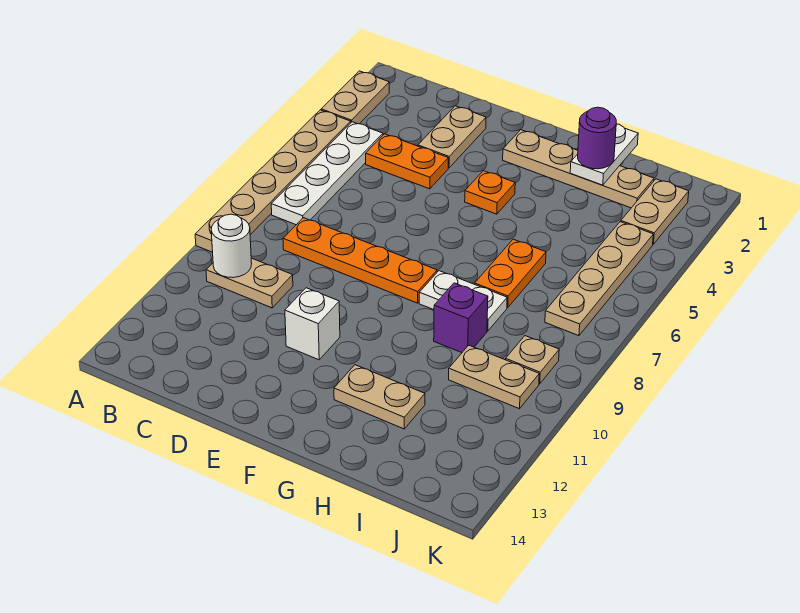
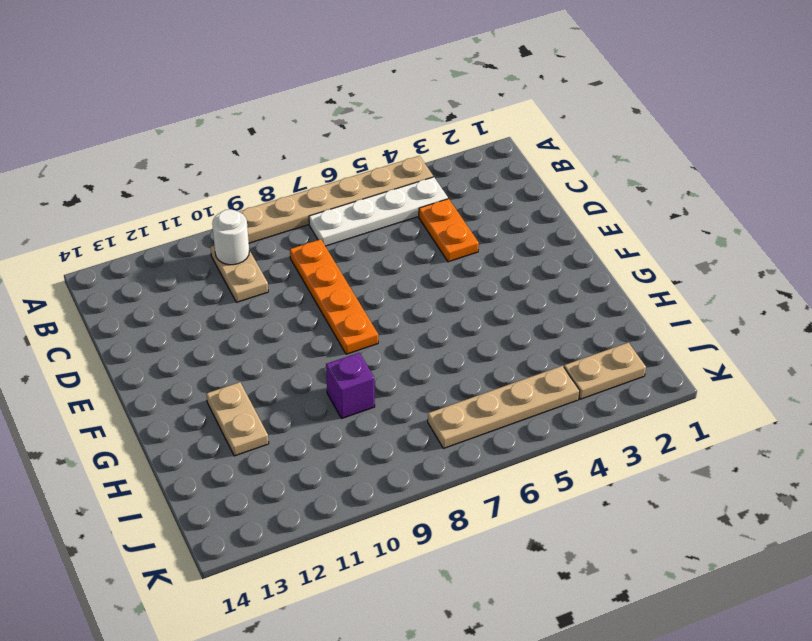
none -> tan 1x2 plate [321,71,389,124]
none -> tan 1x2 plate [418,106,486,168]
none -> white 1x1 brick [285,288,340,360]

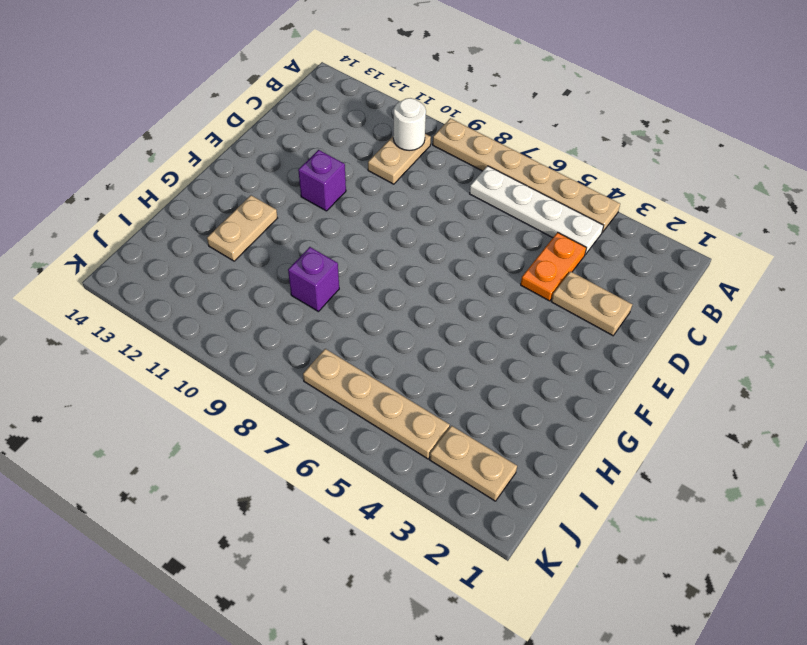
purple 1x1 brick [298,150,346,211] -> white 1x1 brick [285,288,340,360]
none -> tan 1x2 plate [321,71,389,124]
none -> orange 1x4 plate [283,218,437,303]
none -> tan 1x4 plate [503,130,654,208]

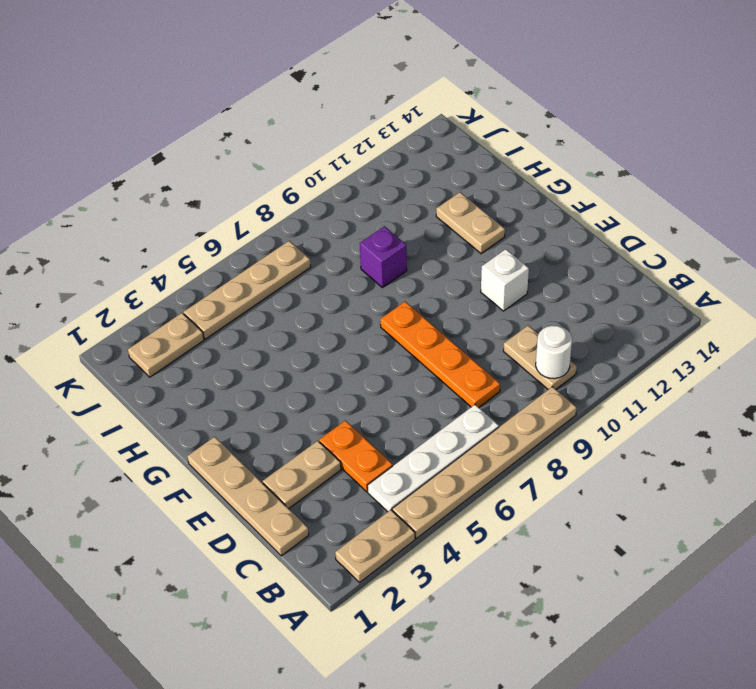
tan 1x4 plate [187,437,309,556] -> tan 1x4 plate moved to [503,130,654,208]
none -> orange 1x1 plate [465,171,515,214]
none -> white 1x2 plate [419,271,507,331]
none -> orange 1x2 plate [475,239,546,308]

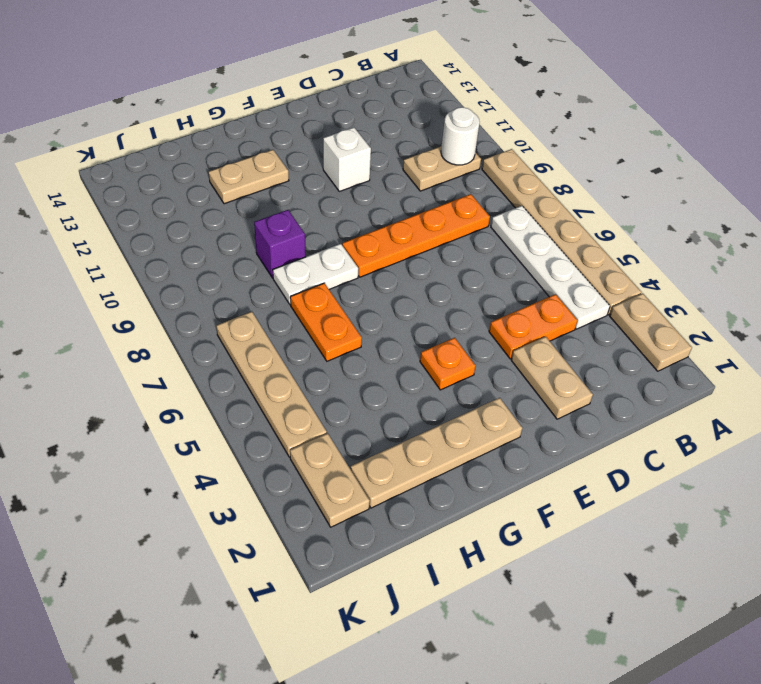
none -> tan 1x2 plate [449,345,539,409]
none -> tan 1x1 plate [506,336,559,384]
none -> white 1x2 plate [570,124,638,185]

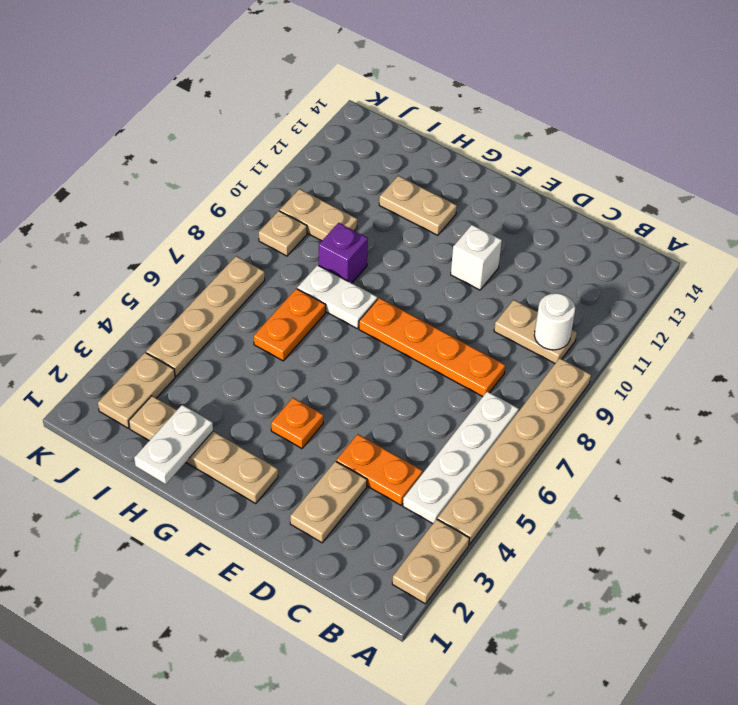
none -> purple 1x1 round brick [578,107,616,169]

